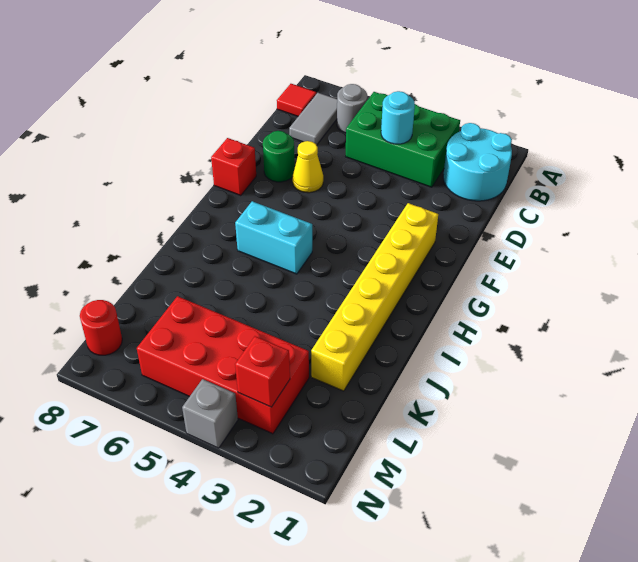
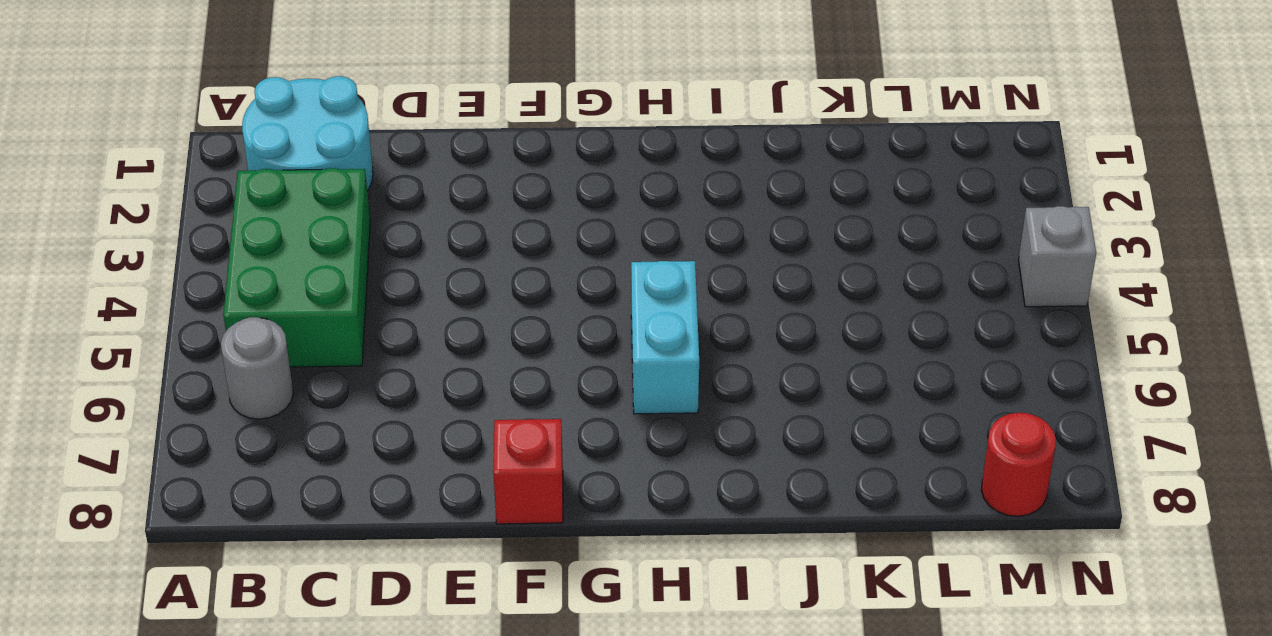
none -> grey 1x2 tile [289,93,337,145]
none -> red 1x1 tile [277,84,316,116]
none -> yellow 1x1 cone [293,141,323,193]

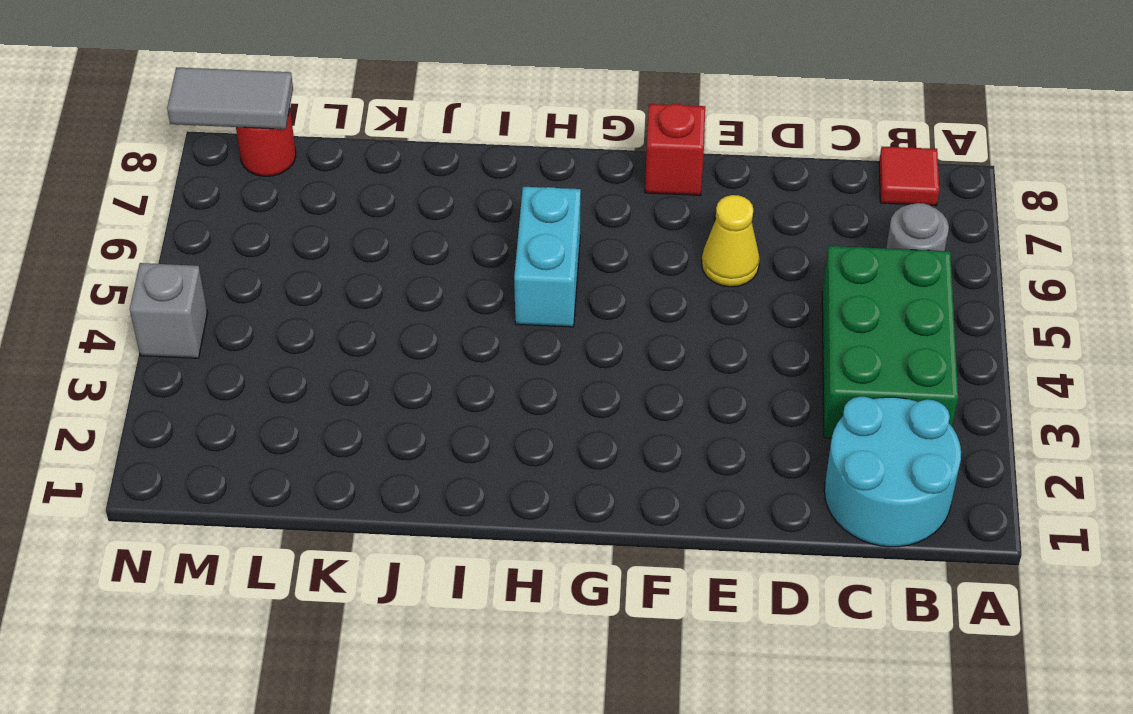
grey 1x2 tile [167,67,293,129] -> grey 1x2 tile moved to [289,93,337,145]
none -> green 1x1 round brick [263,131,295,182]
none -> yellow 1x6 brick [311,203,438,391]
none -> red 2x4 brick [137,296,309,434]

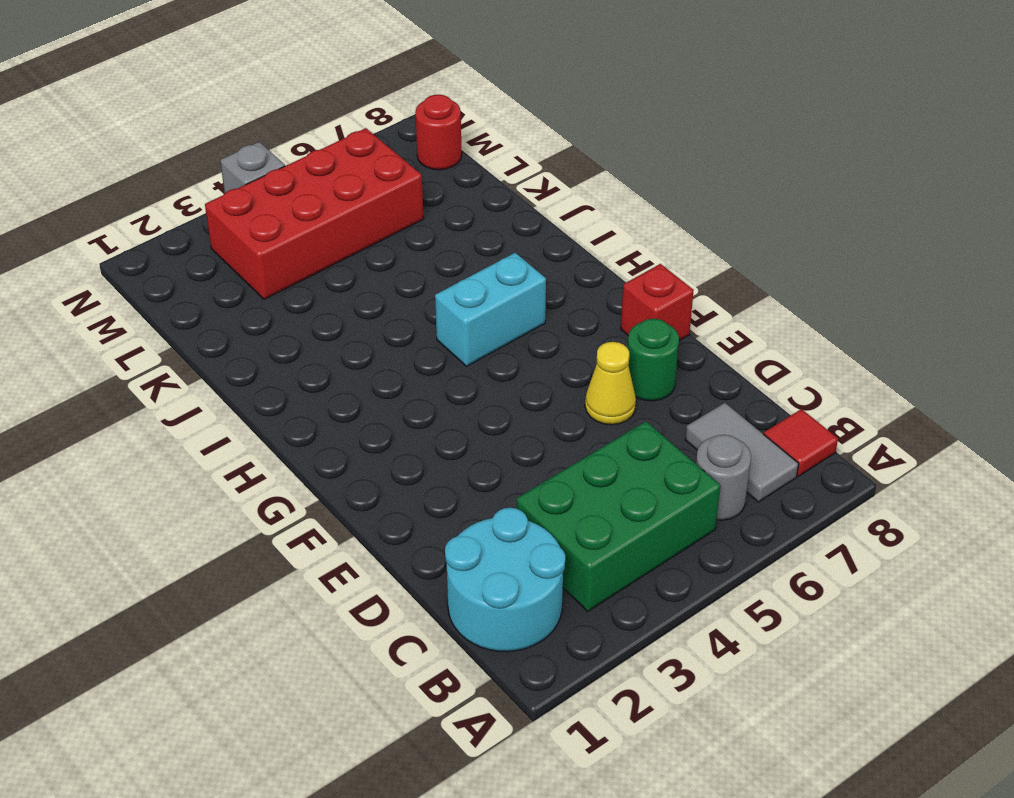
none -> yellow 1x6 brick [311,203,438,391]
none -> cyan 1x1 round brick [381,91,415,144]
none -> red 1x1 brick [235,336,290,407]

